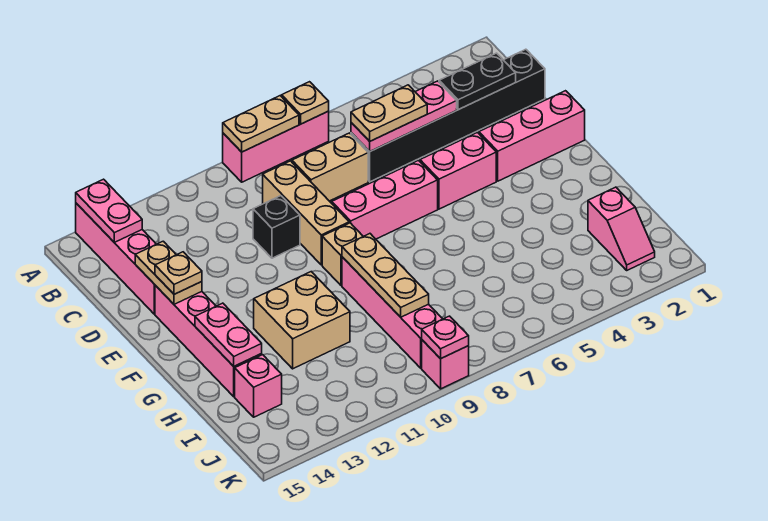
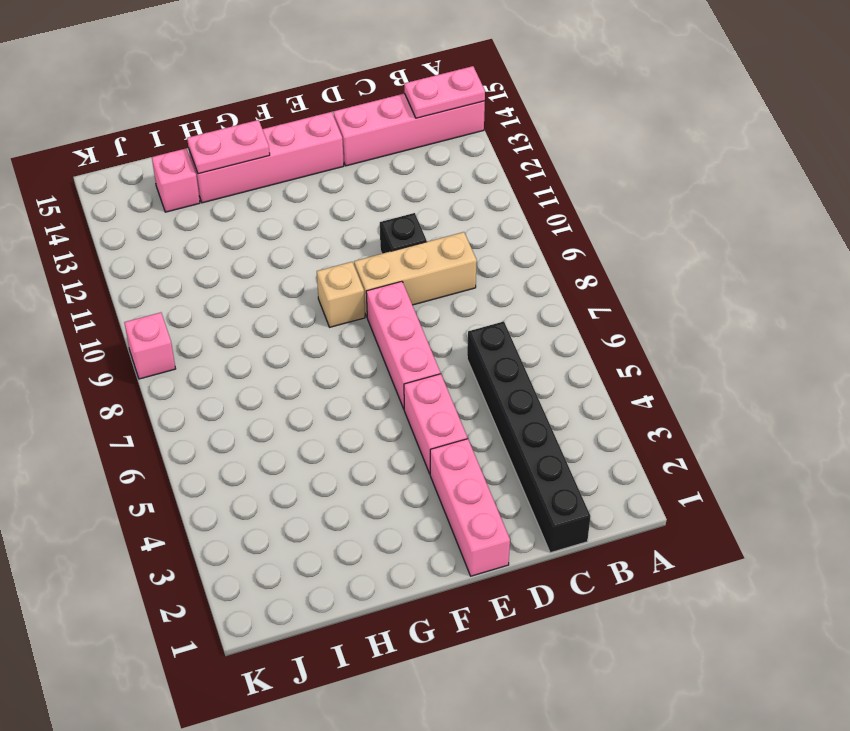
none -> pink 1x3 brick [223,111,329,182]
none -> tan 1x2 brick [292,133,368,201]
none -> pink 1x4 brick [342,257,442,368]

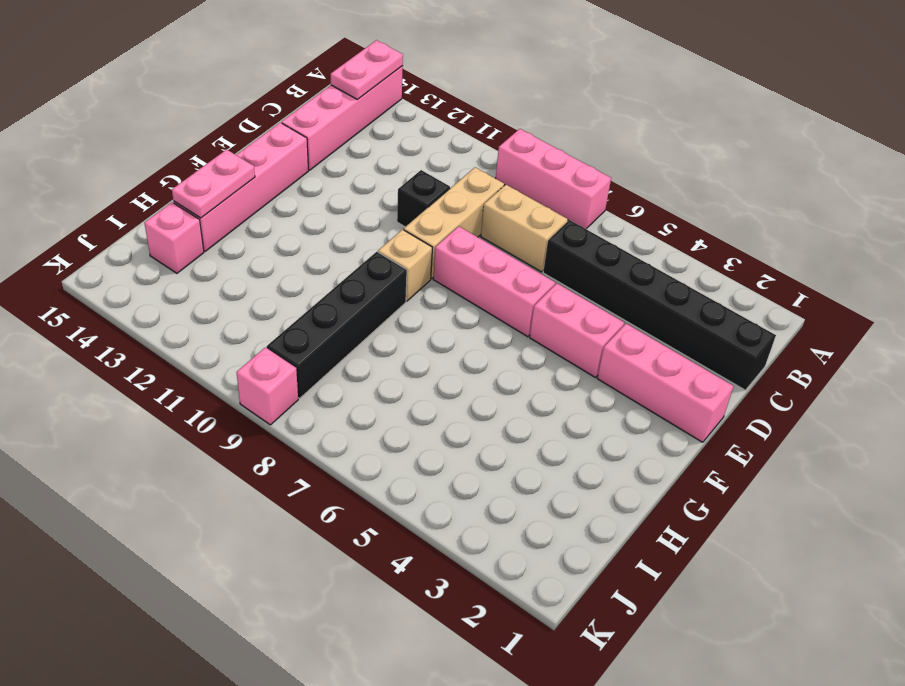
black 1x4 brick [267,252,407,398] -> pink 1x4 brick [342,257,442,368]
none -> tan 2x2 brick [254,272,350,369]
none -> pink 1x2 slope [588,187,655,270]
none -> tan 1x1 plate [282,82,329,124]

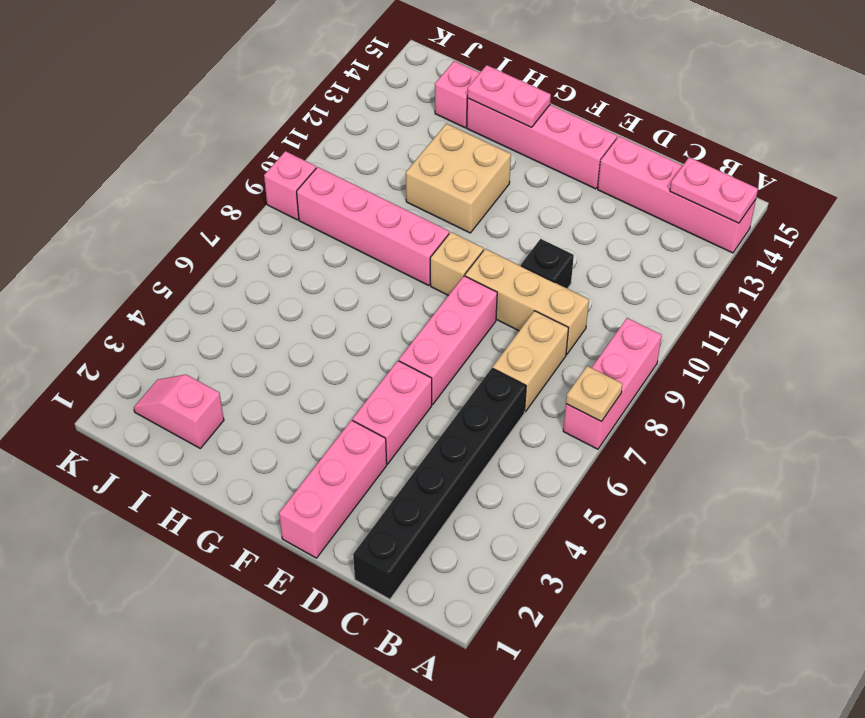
none -> tan 1x2 plate [223,96,299,152]
none -> black 1x2 plate [439,53,516,110]
none -> pink 1x3 plate [351,81,457,151]

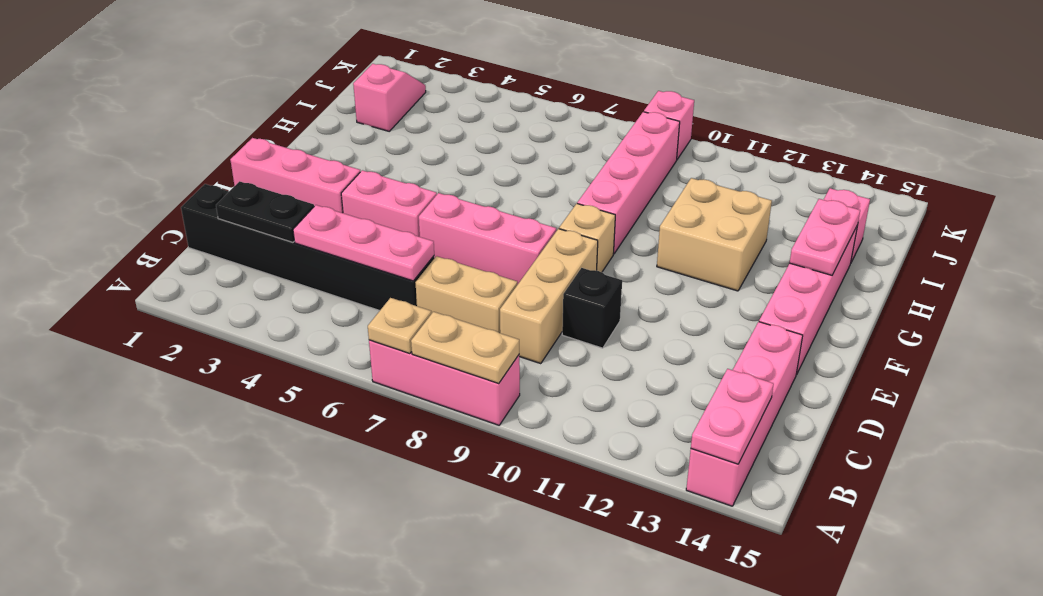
none -> tan 1x2 plate [135,241,202,304]
none -> tan 1x3 plate [342,234,429,317]
none -> pink 1x1 plate [422,316,469,359]

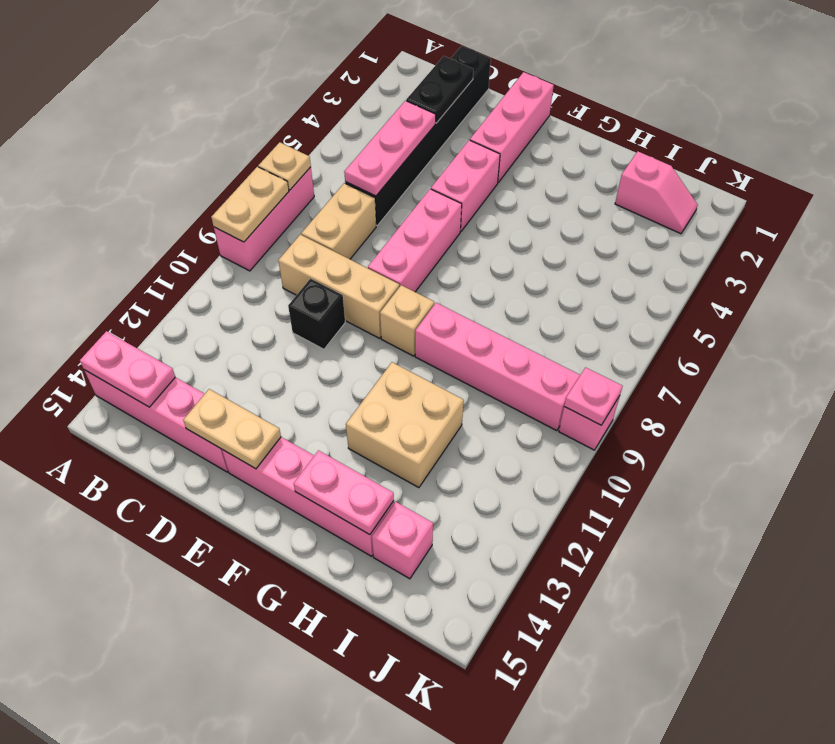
none -> tan 1x3 plate [342,234,429,317]
none -> tan 1x2 plate [351,85,427,141]
none -> tan 1x1 plate [155,252,202,294]

